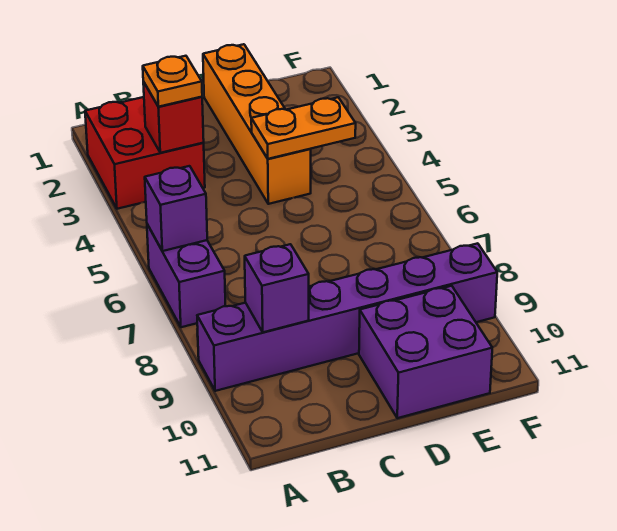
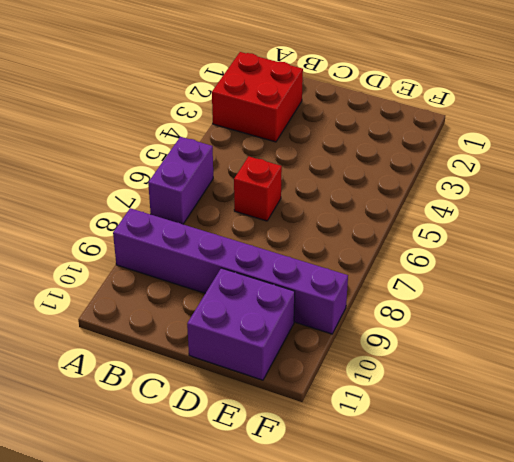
red 1x1 brick [234,156,282,221] -> red 1x1 brick moved to [143,82,204,153]
none -> orange 1x4 brick [203,44,311,204]
none -> purple 1x1 brick [145,166,207,251]

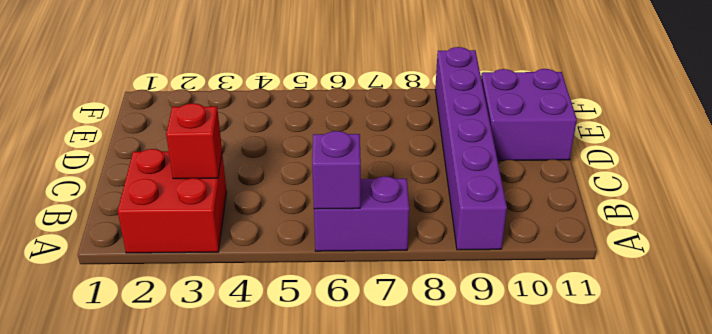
none -> orange 1x4 brick [203,44,311,204]
none -> purple 1x1 brick [245,244,309,332]

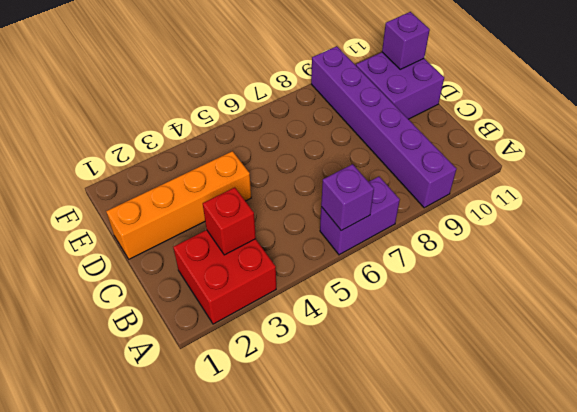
purple 1x1 brick [382,12,430,69] -> purple 1x1 brick moved to [245,244,309,332]
none -> orange 1x2 plate [251,97,356,159]
none -> orange 1x1 plate [143,56,202,107]

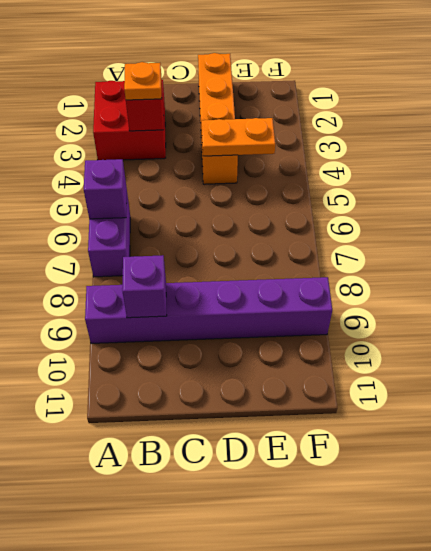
none -> purple 2x2 brick [359,286,492,418]

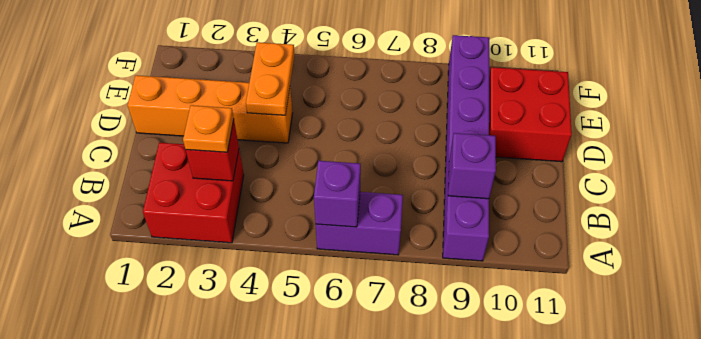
red 2x2 brick [489,67,572,162] -> purple 2x2 brick [359,286,492,418]

